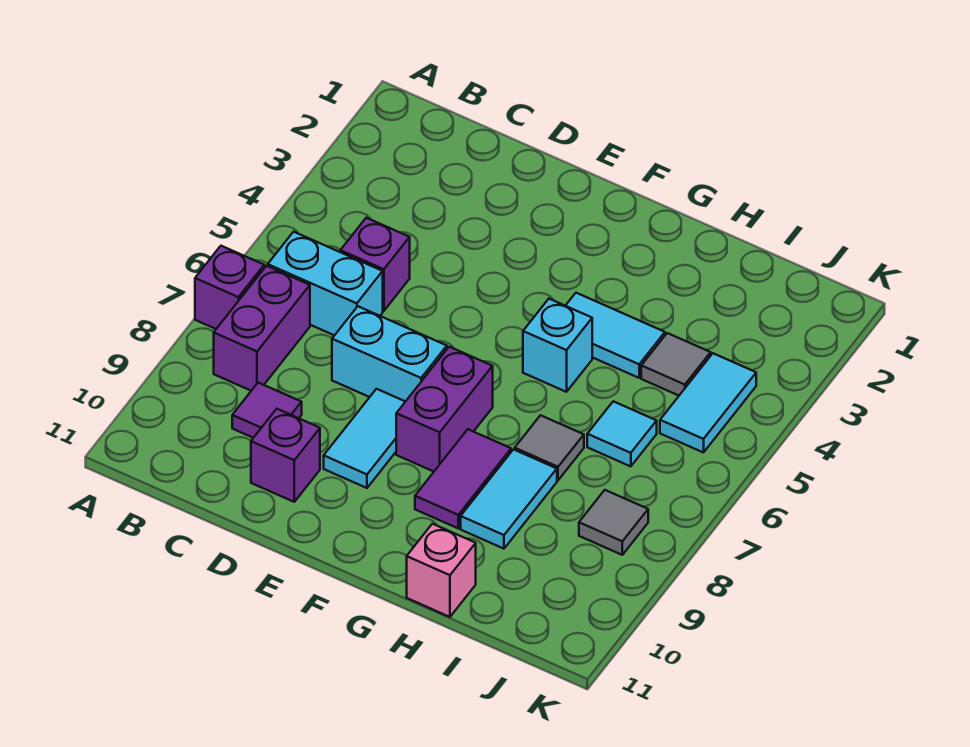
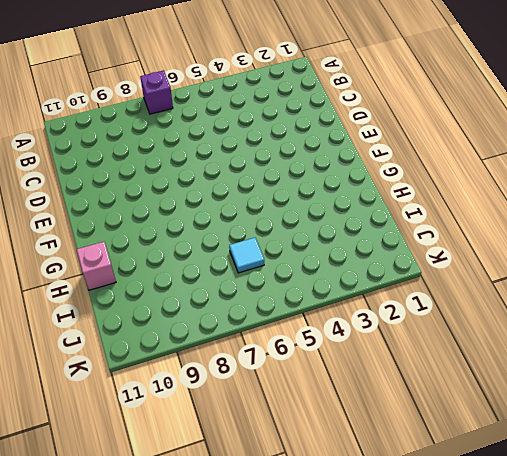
none -> cyan 1x2 brick [268,232,383,335]
none -> purple 1x2 brick [214,266,310,391]
none -> purple 1x1 brick [340,218,410,311]

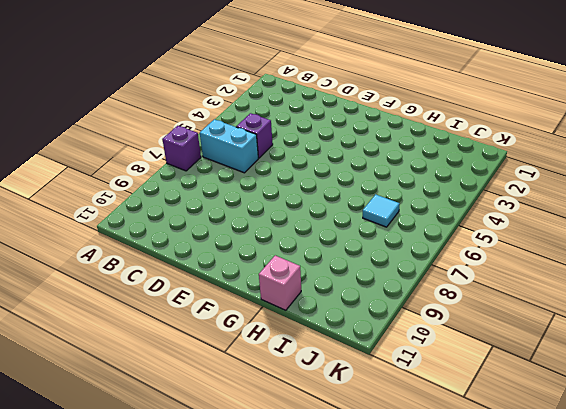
none -> purple 1x2 brick [214,266,310,391]
none -> purple 1x1 tile [232,383,302,438]
none -> cyan 1x2 brick [332,306,447,402]

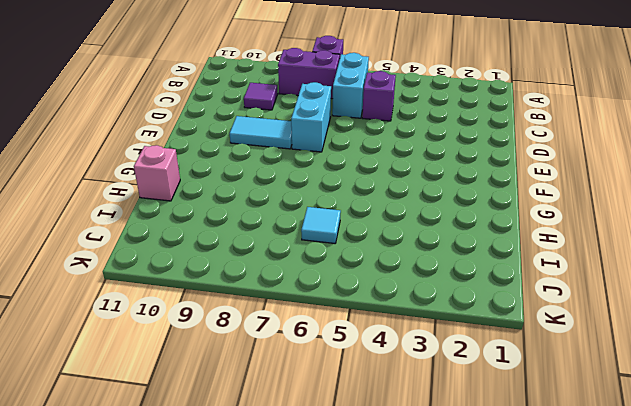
none -> purple 1x1 brick [251,409,320,502]
none -> purple 1x2 brick [396,347,493,472]
none -> cyan 1x2 tile [566,293,665,378]

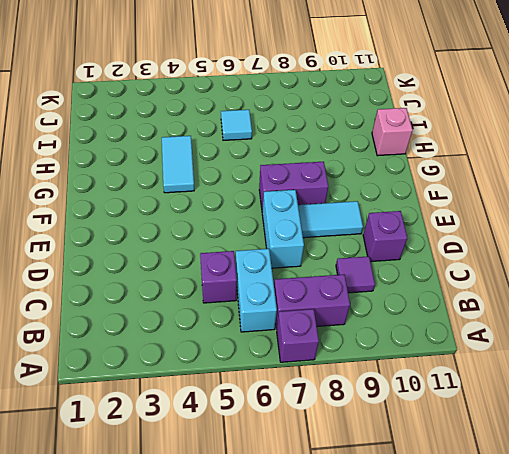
none -> cyan 1x1 brick [523,299,592,392]
none -> purple 1x2 tile [415,429,511,528]
none -> grey 1x1 tile [515,415,584,480]

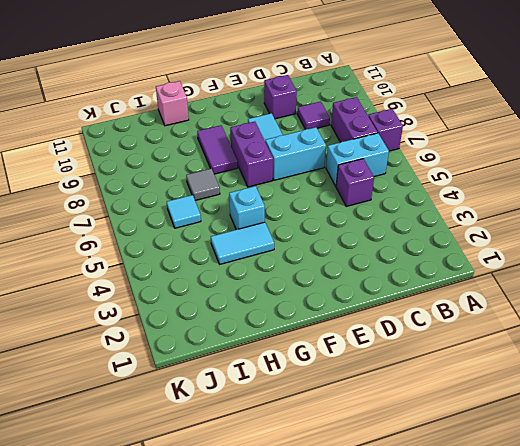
none -> cyan 1x2 tile [461,450,557,549]
none -> grey 1x1 tile [641,333,711,396]
none -> cyan 1x2 tile [660,353,756,453]

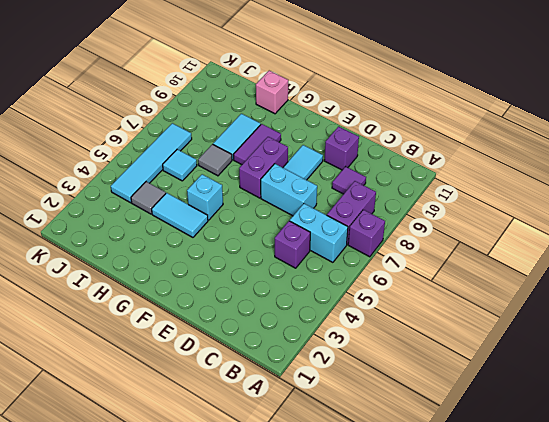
cyan 1x4 tile [111,123,192,203] -> cyan 1x2 tile [660,353,756,453]
none -> grey 1x1 tile [579,490,648,555]

